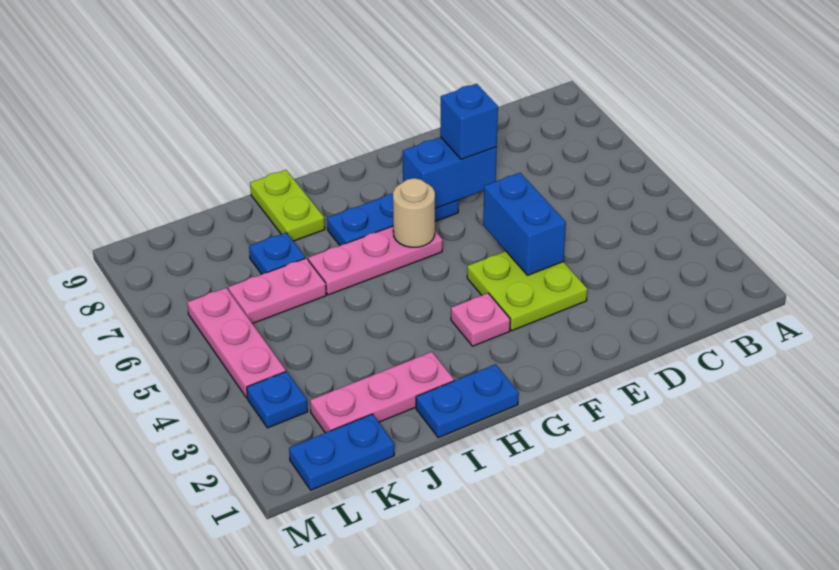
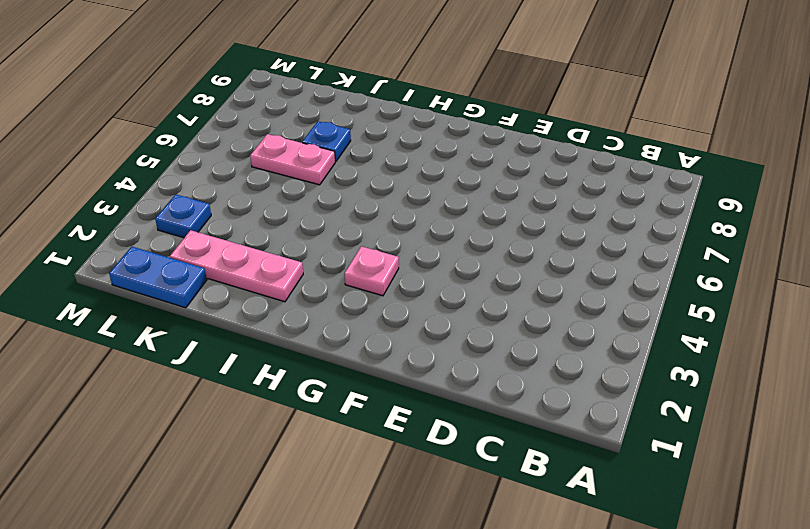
none -> lime 2x2 plate [467,251,587,331]
none -> blue 1x3 plate [327,194,459,245]
none -> pink 1x3 plate [308,226,443,295]

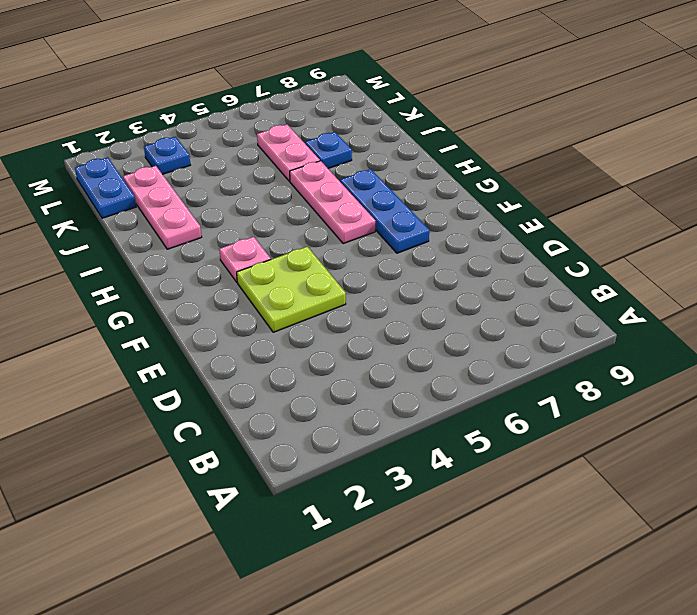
none -> blue 1x2 plate [416,364,519,438]
none -> lime 1x2 plate [250,170,325,241]
none -> pink 1x3 plate [187,288,286,398]

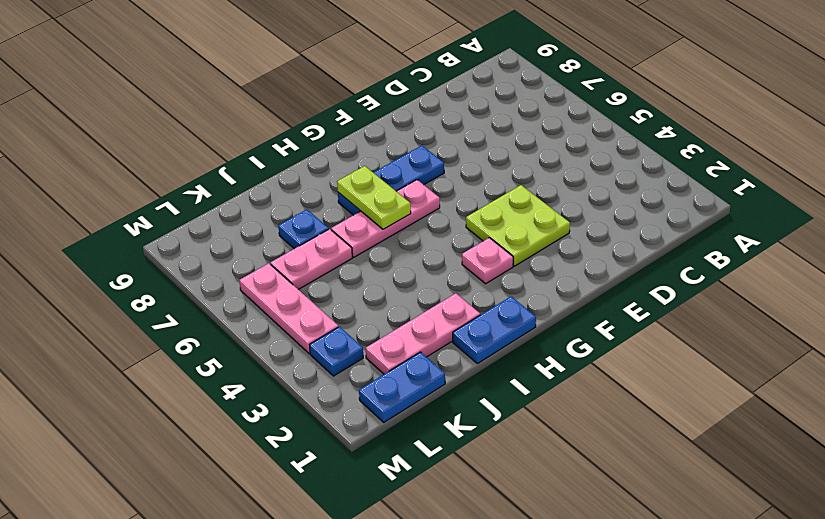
lime 1x2 plate [337,166,411,229] -> lime 1x2 plate moved to [250,170,325,241]
none -> blue 1x2 brick [483,173,566,275]
none -> blue 1x2 brick [403,137,497,209]
none -> tan 1x1 round brick [393,178,435,247]

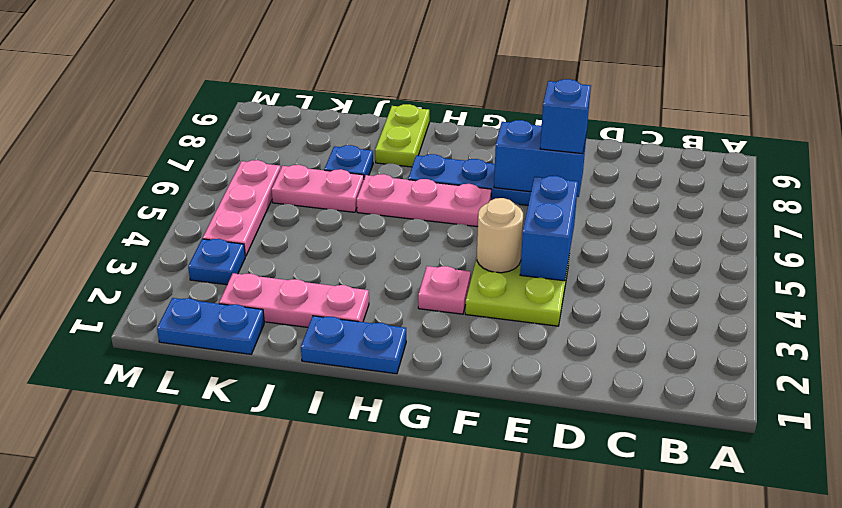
tan 1x1 round brick [477,198,523,273] -> tan 1x1 round brick moved to [393,178,435,247]

